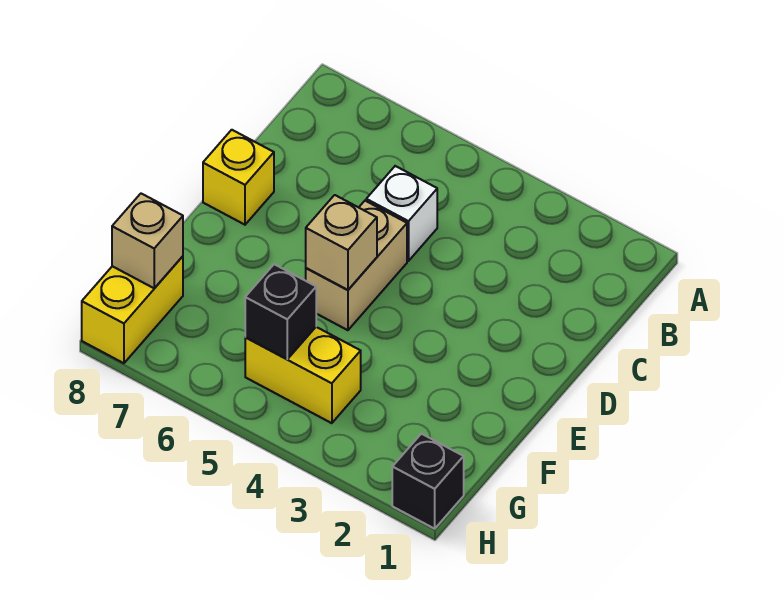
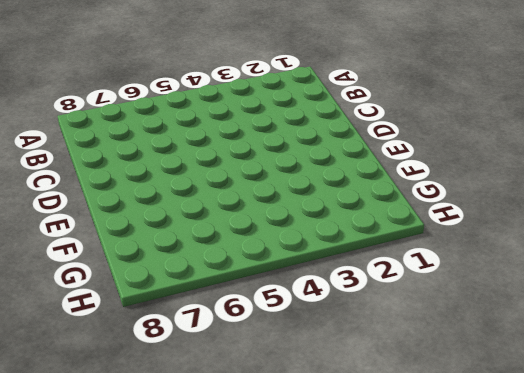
none -> white 1x1 brick [366,166,437,261]
none -> tan 1x2 brick [306,201,407,330]

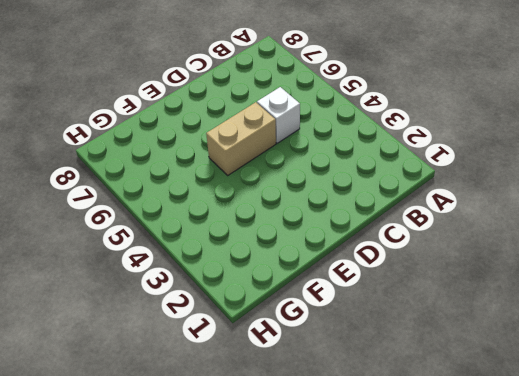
none -> yellow 1x1 brick [203,130,274,225]
none -> yellow 1x2 brick [245,327,361,423]

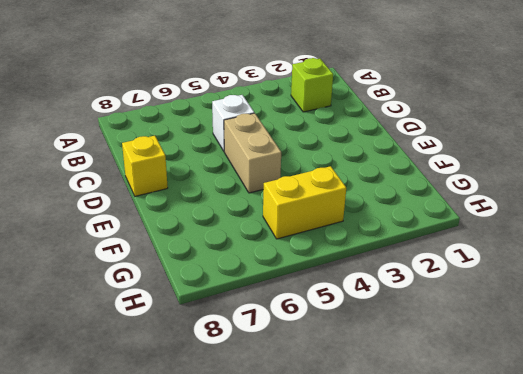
lime 1x1 brick [291,58,333,112] -> none
none -> yellow 1x2 brick [82,256,183,363]
none -> black 1x1 brick [392,434,464,529]

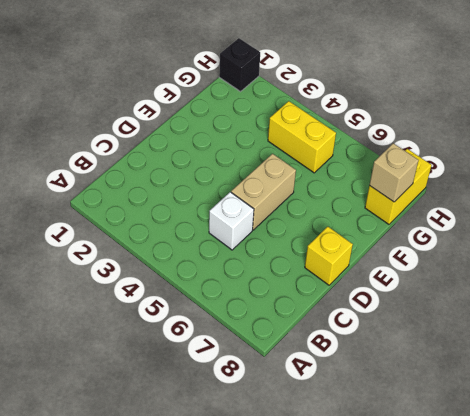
none -> tan 1x1 brick [306,195,377,290]
none -> black 1x1 brick [245,264,316,359]

